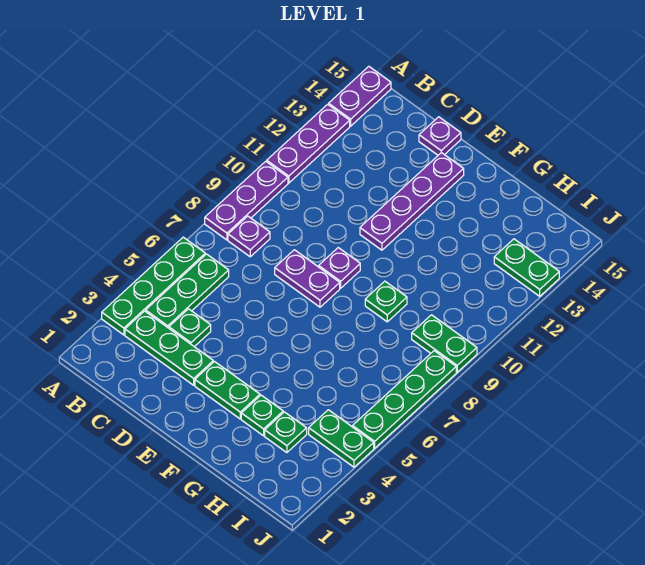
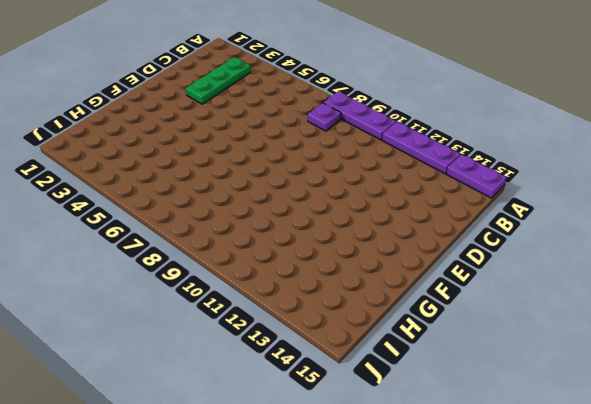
none -> green 1x4 plate [102,237,205,335]
none -> green 1x3 plate [146,254,229,328]
none -> green 1x1 plate [169,309,211,347]

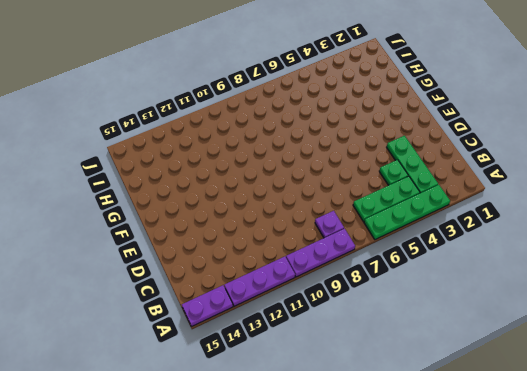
none -> purple 1x2 plate [275,250,340,307]
none -> purple 1x1 plate [419,117,461,155]
none -> green 1x2 plate [195,362,260,419]

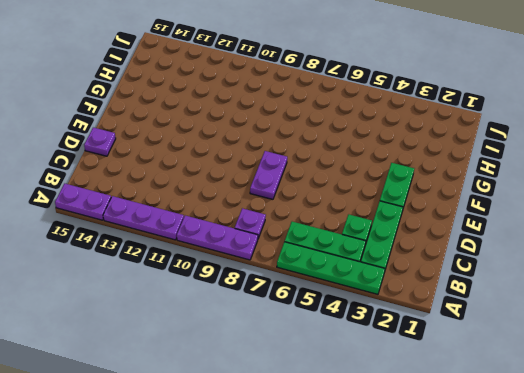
none -> purple 1x1 plate [319,248,360,288]
none -> purple 1x4 plate [360,153,464,250]
none -> green 1x1 plate [241,395,283,436]

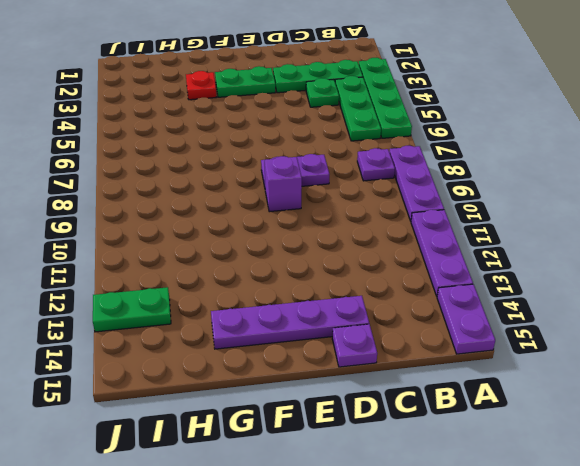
purple 1x4 plate [211,296,369,349] -> purple 1x4 plate turned to [360,153,464,250]
purple 1x1 brick [265,156,302,212] -> purple 1x1 plate [319,248,360,288]
red 1x1 plate [186,71,216,100] -> green 1x1 plate [241,395,283,436]
none -> green 1x1 plate [365,281,407,322]
none -> green 1x1 plate [265,412,307,453]
none -> green 1x2 plate [309,410,374,467]

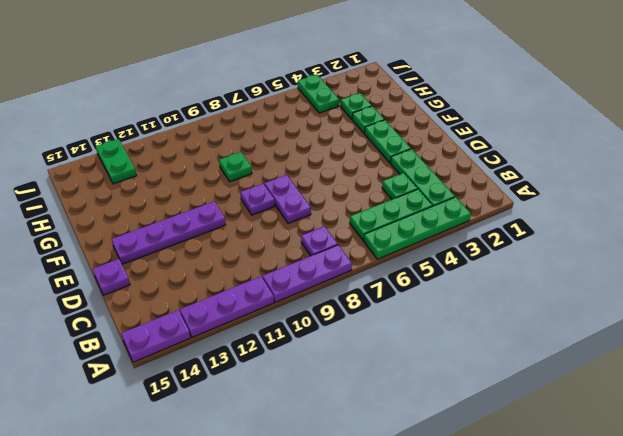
none -> green 1x2 plate [412,315,477,372]
none -> green 1x4 plate [353,351,456,448]

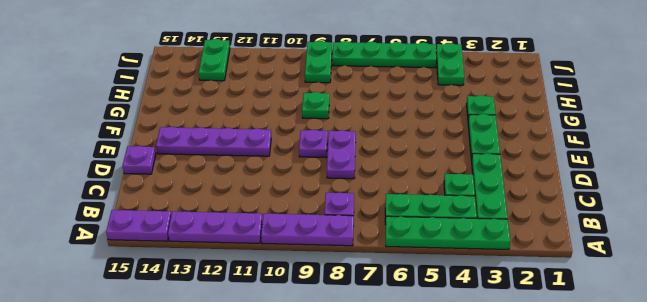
none -> green 1x1 plate [265,412,307,453]

